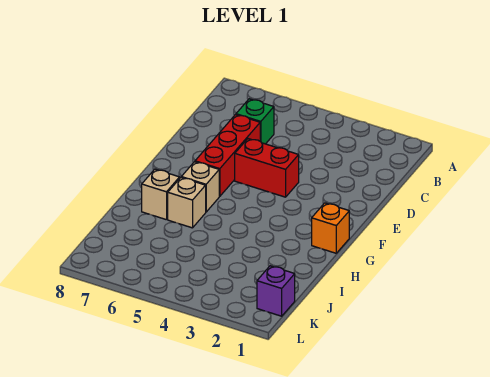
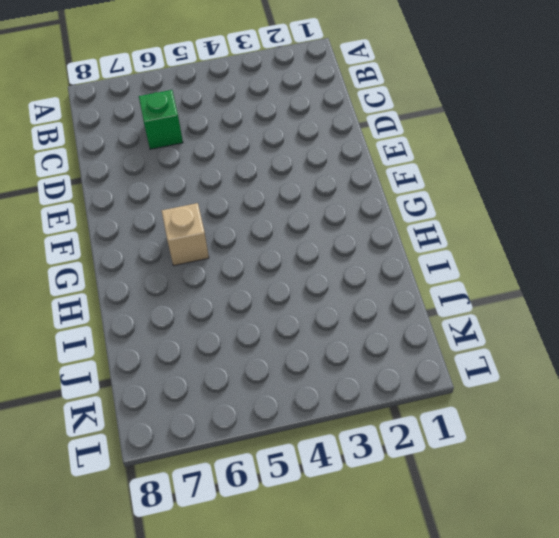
none -> red 1x3 brick [195,115,260,196]
none -> red 1x2 brick [235,139,299,197]

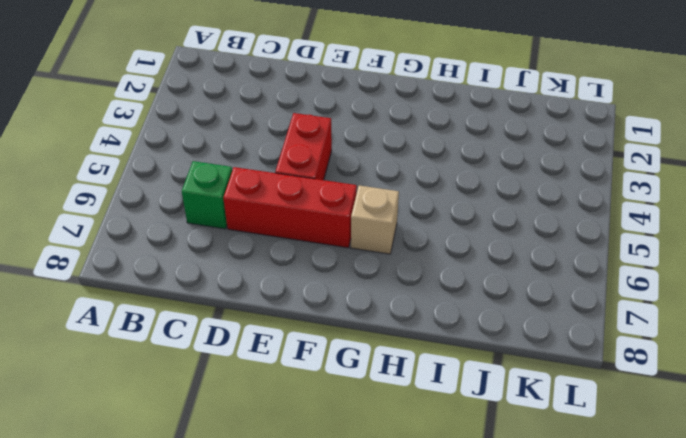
none -> orange 1x1 brick [312,203,349,253]
none -> tan 1x1 brick [168,178,206,228]

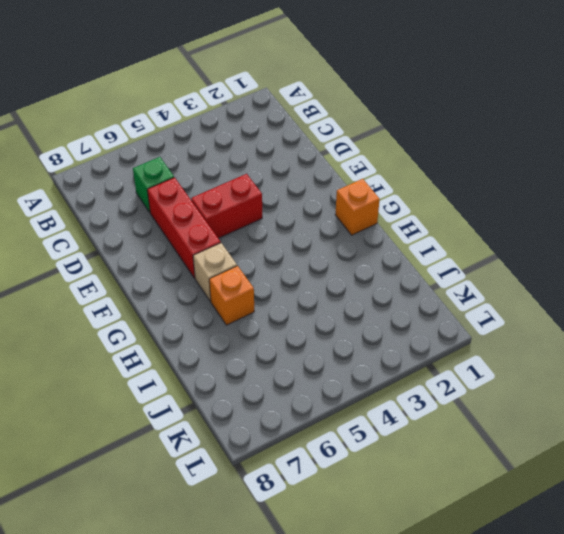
orange 1x1 brick [209,266,254,325] -> tan 1x1 brick [168,178,206,228]
none -> tan 1x1 brick [142,169,180,220]
none -> purple 1x1 brick [257,266,295,316]

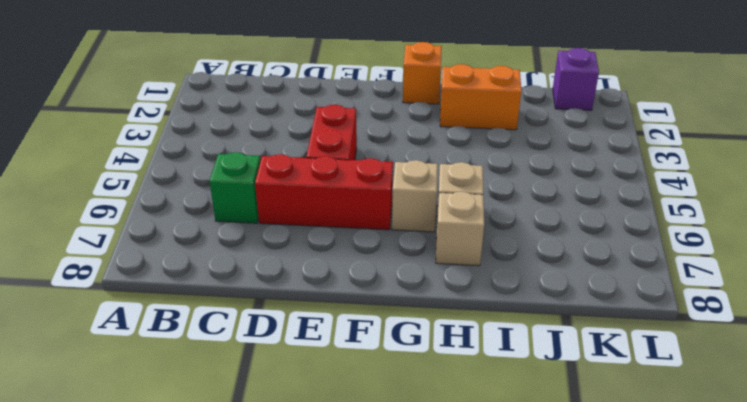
orange 1x2 brick [440,64,522,130] -> none

